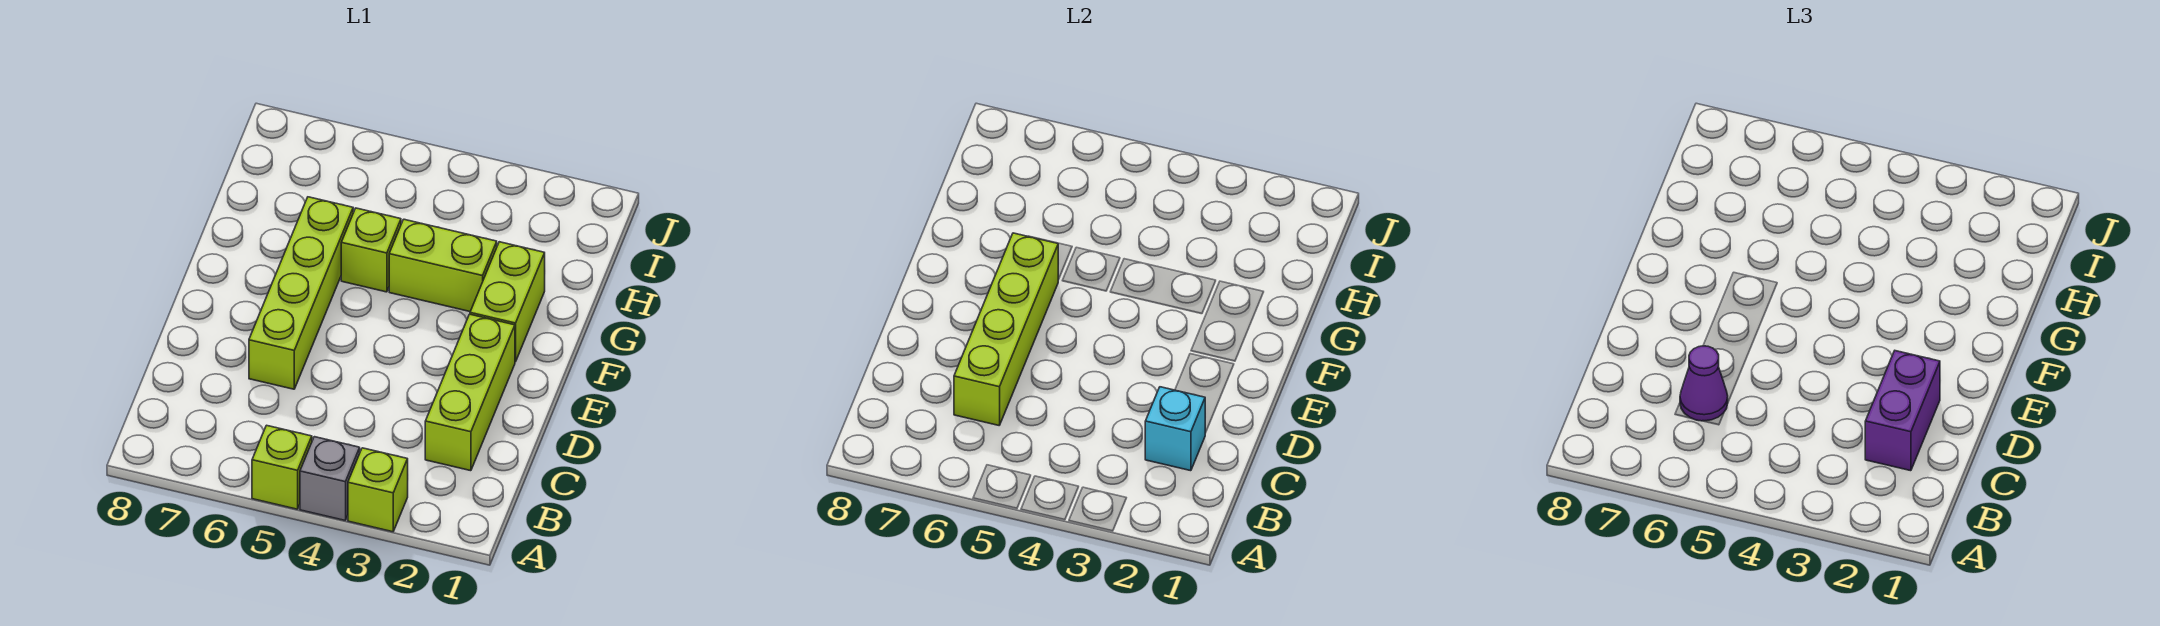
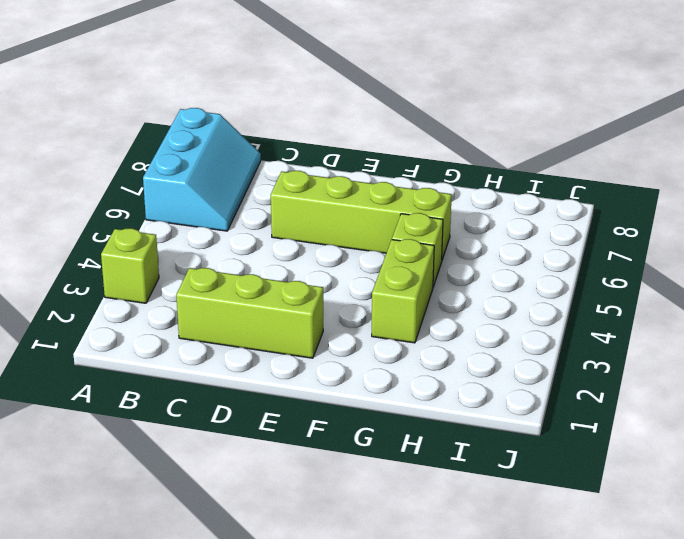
cyan 2x3 slope [143,108,261,231] -> none
none -> grey 1x1 brick [300,437,360,520]
none -> lime 1x1 brick [252,425,312,509]
none -> lime 1x2 brick [470,242,545,362]

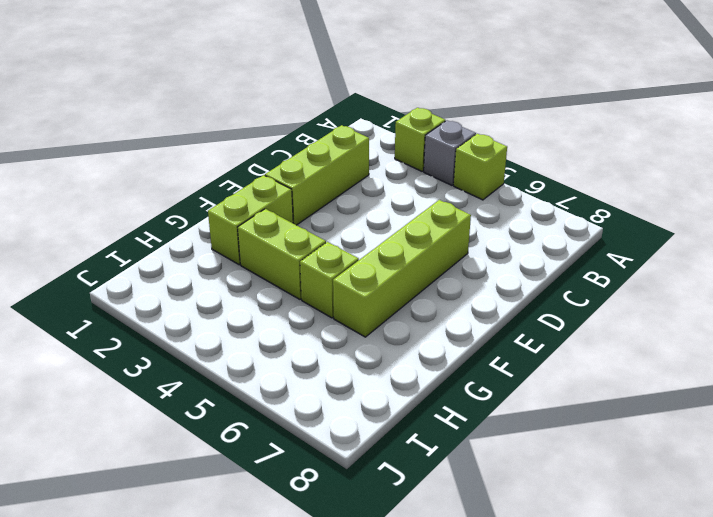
none -> cyan 1x1 brick [1145,387,1205,471]
none -> lime 1x4 brick [954,233,1059,425]
none -> purple 1x2 brick [1865,351,1940,471]

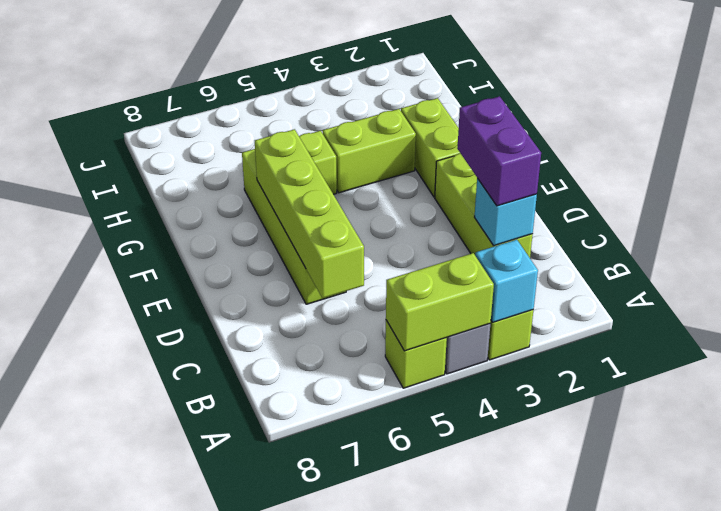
cyan 1x1 brick [475,240,538,322] -> none
lime 1x2 brick [386,253,494,351] -> none
none -> purple 1x1 cone [1680,346,1728,421]

